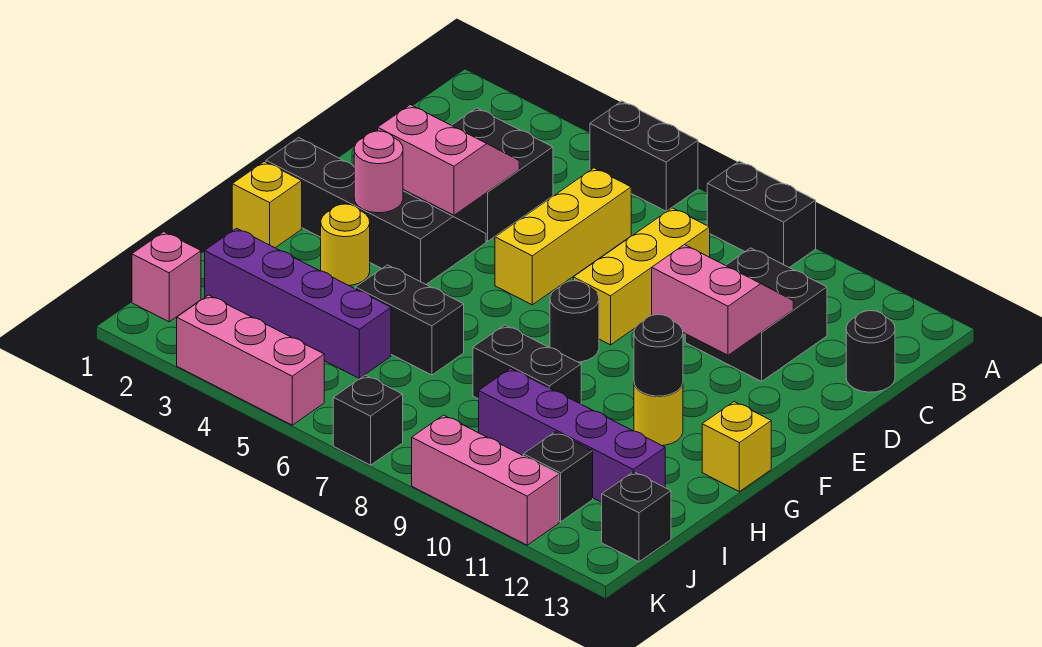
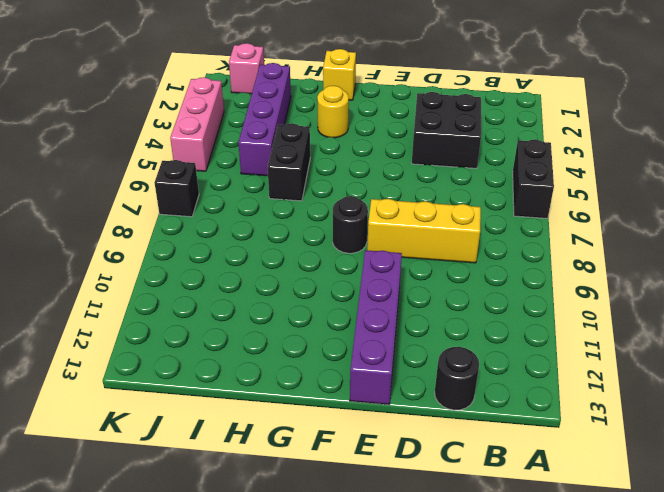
purple 1x4 brick [350,250,402,405] -> purple 1x4 brick moved to [479,368,665,502]
none -> black 1x2 brick [707,161,816,268]
none -> yellow 1x3 brick [495,168,631,305]
none -> black 2x2 brick [685,248,827,381]

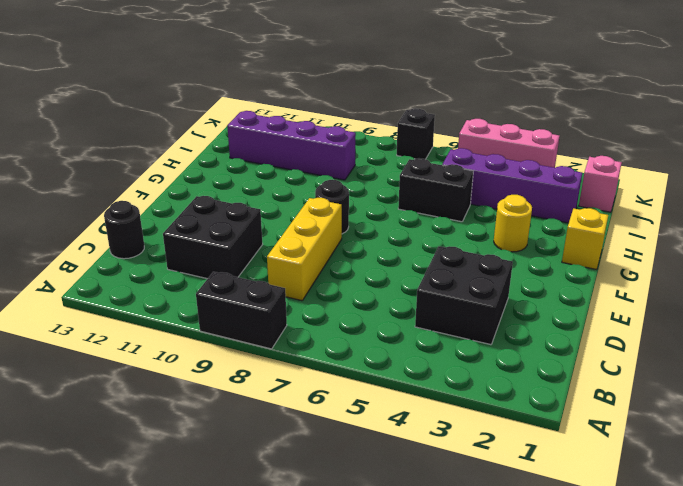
none -> black 1x2 brick [590,101,698,211]
none -> yellow 1x3 brick [495,168,631,305]
none -> black 2x4 slope [266,138,486,284]

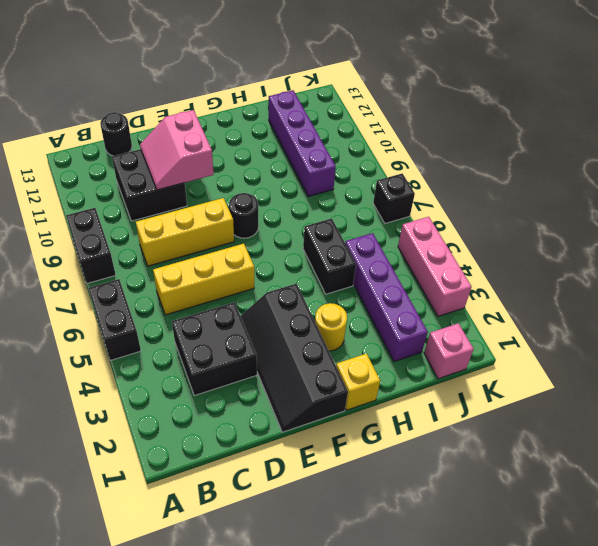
none -> yellow 1x1 round brick [634,384,683,446]
none -> yellow 1x1 brick [702,402,771,492]
none -> black 1x2 brick [473,325,581,404]

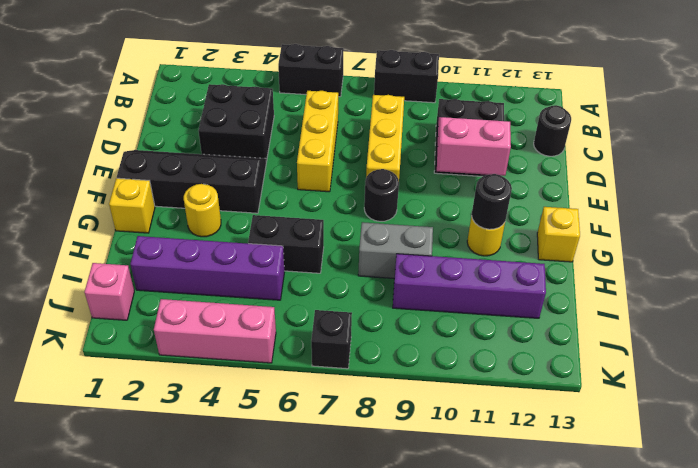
grey 1x2 brick [358,222,433,278] -> black 1x2 brick [473,325,581,404]
none -> black 1x1 brick [523,432,593,522]
none -> black 1x1 brick [602,472,671,562]
none -> pink 1x3 brick [412,415,559,545]

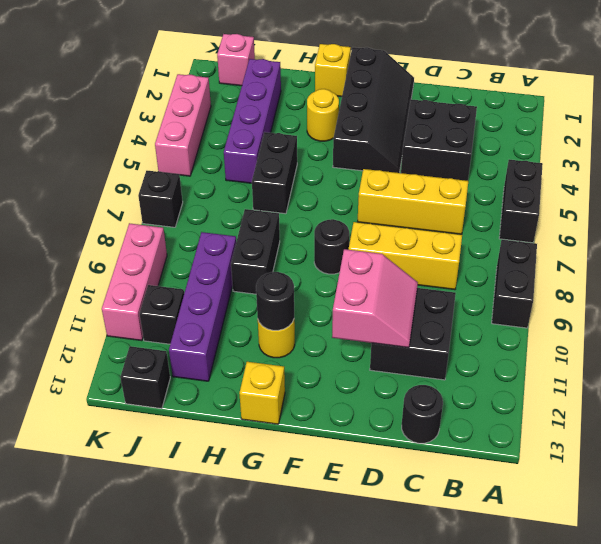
none -> pink 2x2 slope [378,105,519,215]
none -> pink 1x1 round brick [354,131,403,213]

